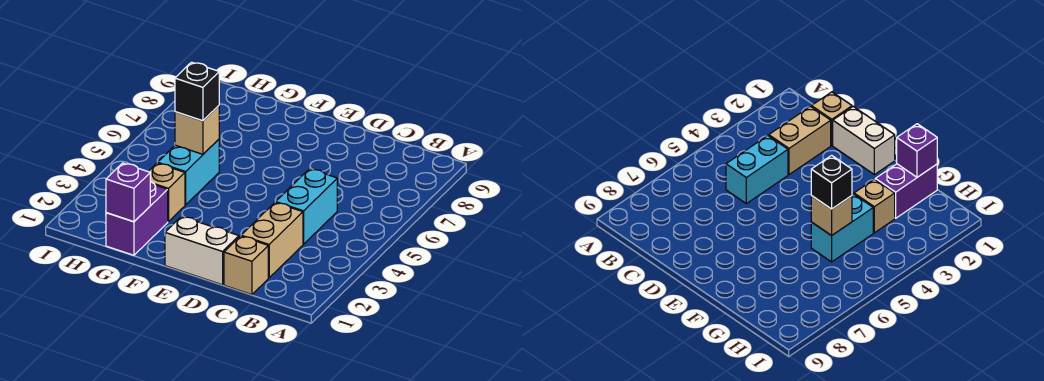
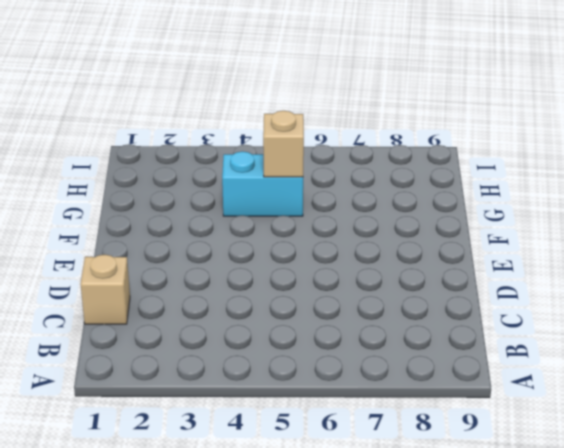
none -> tan 1x2 brick [241,202,303,278]
none -> cyan 1x2 brick [276,169,337,244]

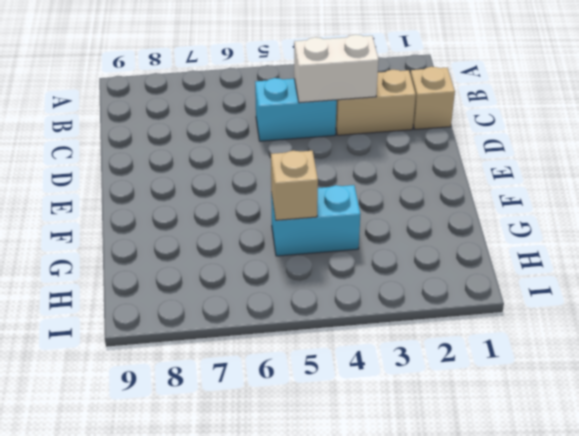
white 1x2 brick [294,35,379,103] -> white 1x2 brick turned to [165,217,239,285]
none -> purple 1x2 brick [106,182,168,255]
none -> tan 1x1 brick [148,163,185,222]

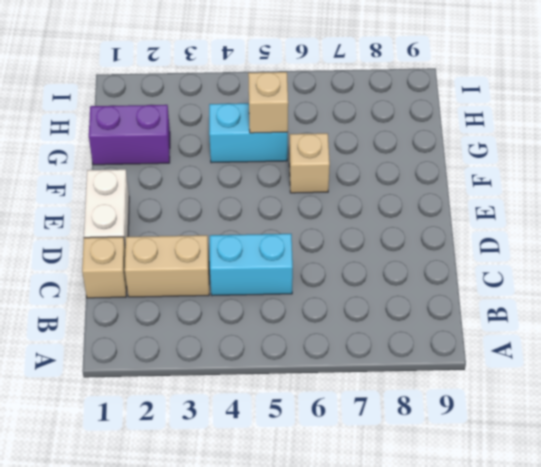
tan 1x1 brick [289,133,330,193] -> tan 1x1 brick moved to [148,163,185,222]
none -> purple 1x1 brick [106,163,150,222]
none -> black 1x1 brick [175,62,219,121]

